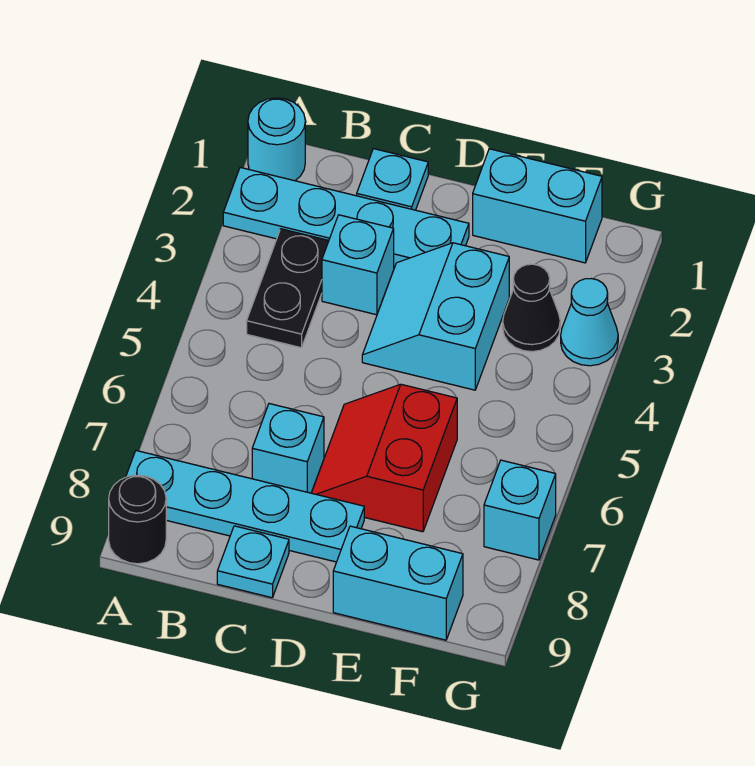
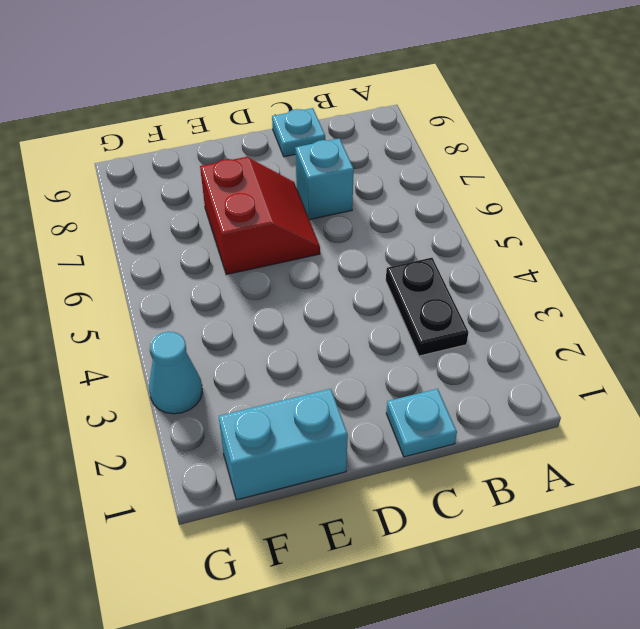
none -> cyan 1x1 round brick [248,98,305,181]
none -> cyan 1x4 plate [223,167,469,268]
none -> cyan 1x4 plate [126,451,364,562]

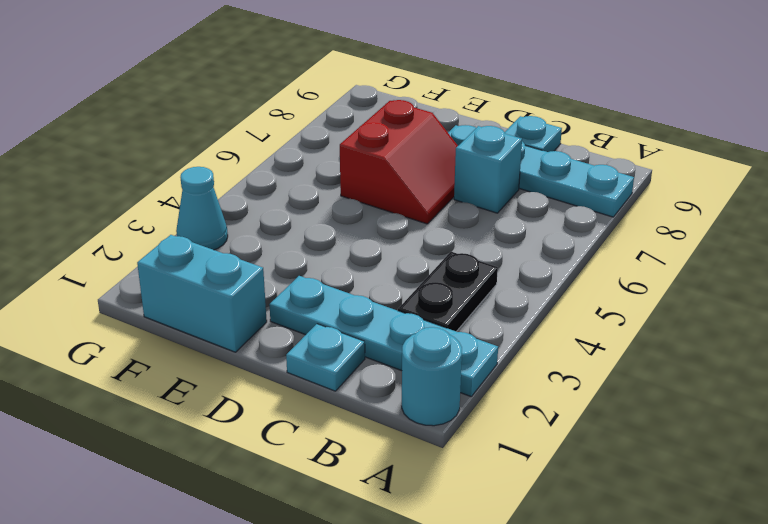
none -> black 1x1 round brick [109,475,166,564]
none -> cyan 1x1 brick [322,215,394,315]
none -> cyan 2x2 slope [362,243,509,390]

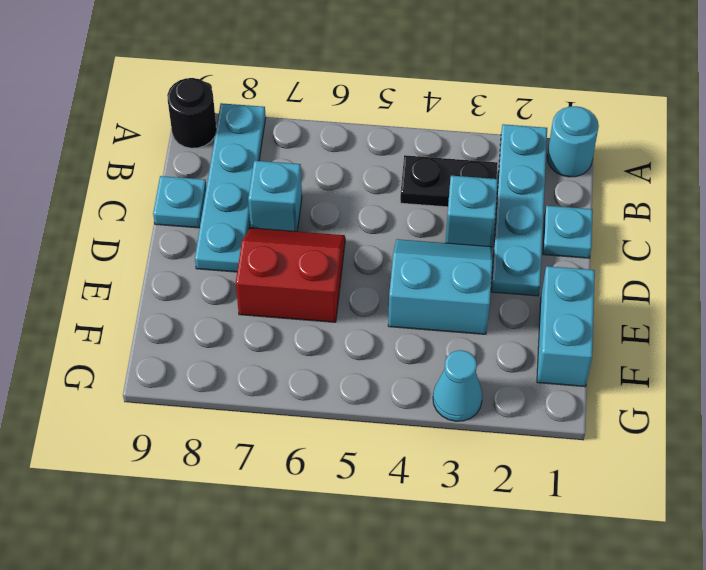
none -> cyan 1x2 brick [333,526,463,640]
none -> black 1x1 cone [503,264,560,352]
none -> cyan 1x1 brick [484,460,556,560]

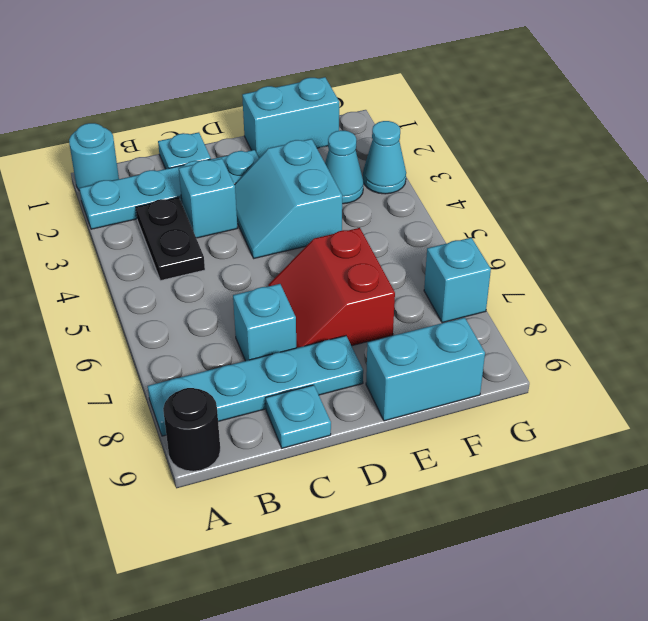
cyan 1x1 cone [325,130,364,204] -> black 1x1 cone [503,264,560,352]

